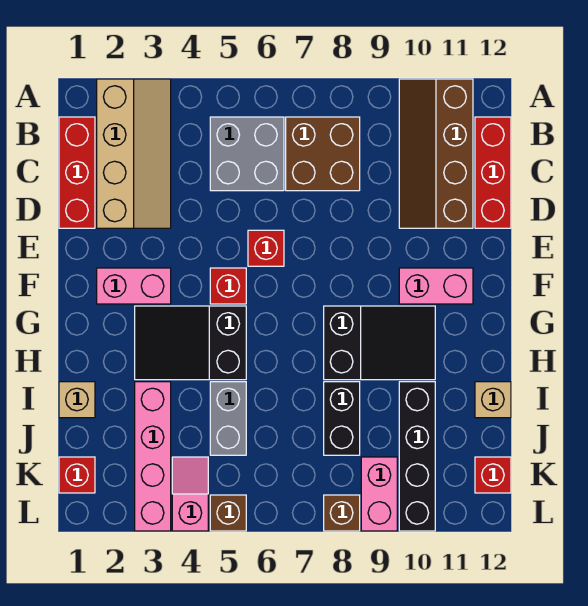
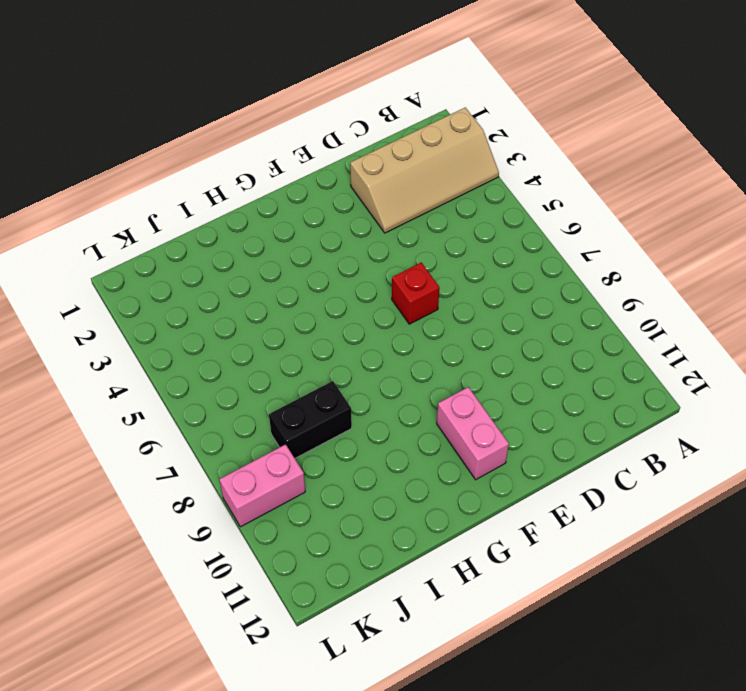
none -> brown 2x4 slope [399,79,473,228]
none -> red 1x3 brick [59,117,95,228]
none -> grey 2x2 brick [210,117,284,191]

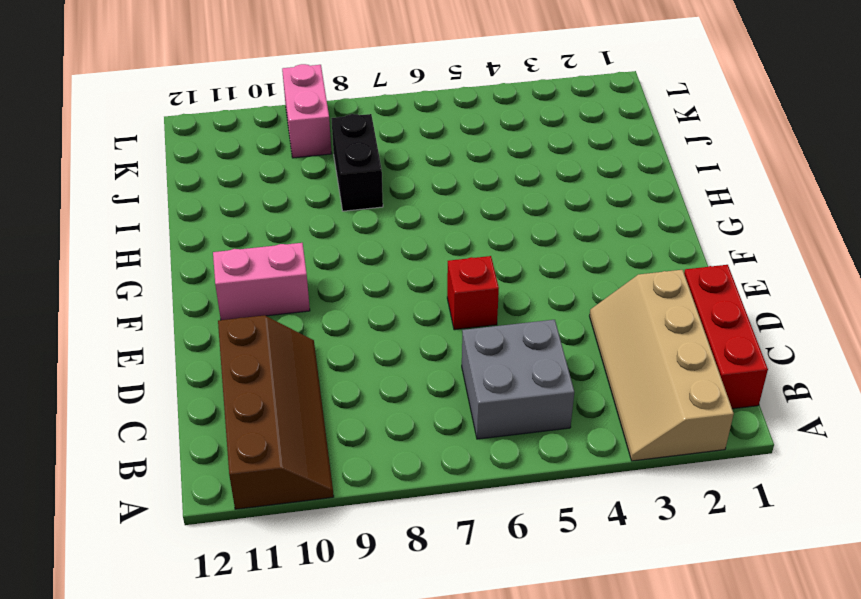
none -> brown 2x2 brick [286,117,360,191]
none -> red 1x3 brick [475,117,511,228]
none -> pink 1x2 brick [97,268,171,304]

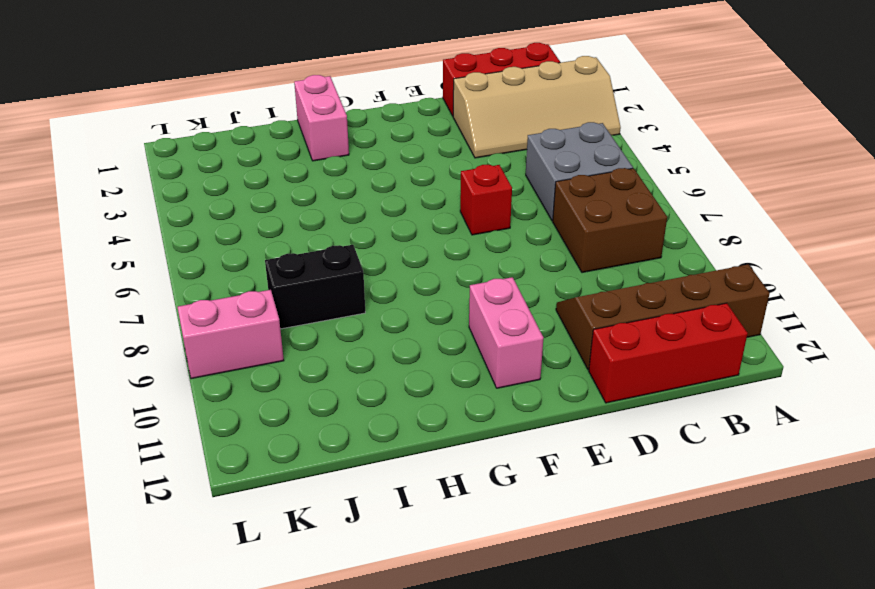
pink 1x2 brick [294,75,349,161] -> pink 1x2 brick moved to [97,268,171,304]
none -> red 1x1 brick [210,268,246,304]
none -> black 2x3 slope [135,306,246,380]
none -> black 2x3 slope [324,306,435,380]

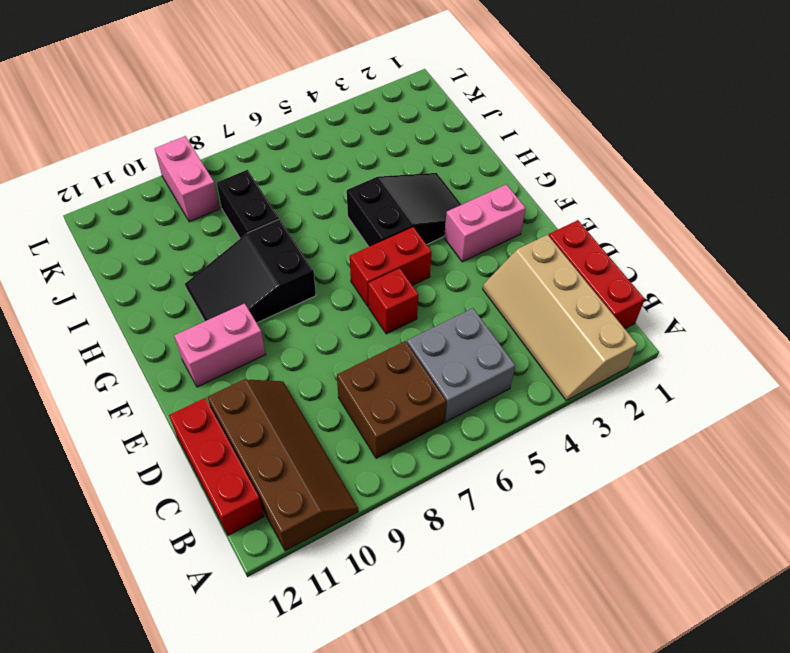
red 1x2 brick [350,227,432,306] -> red 1x1 brick [210,268,246,304]
none -> tan 1x1 brick [59,382,95,418]
none -> pink 1x4 brick [135,382,171,531]
none -> grey 1x2 brick [210,382,246,455]

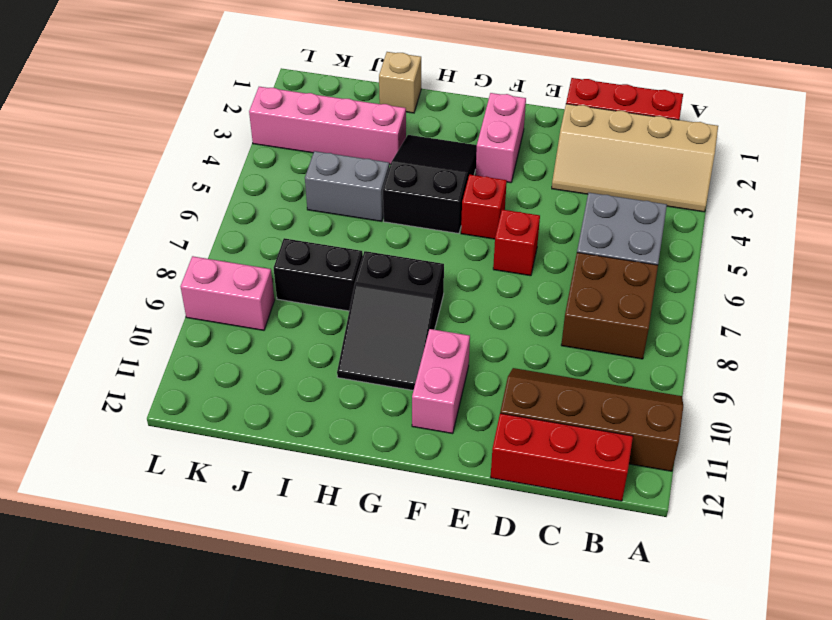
none -> black 1x4 brick [399,382,435,531]
none -> tan 1x1 brick [475,382,511,418]
none -> red 1x1 brick [59,457,95,493]

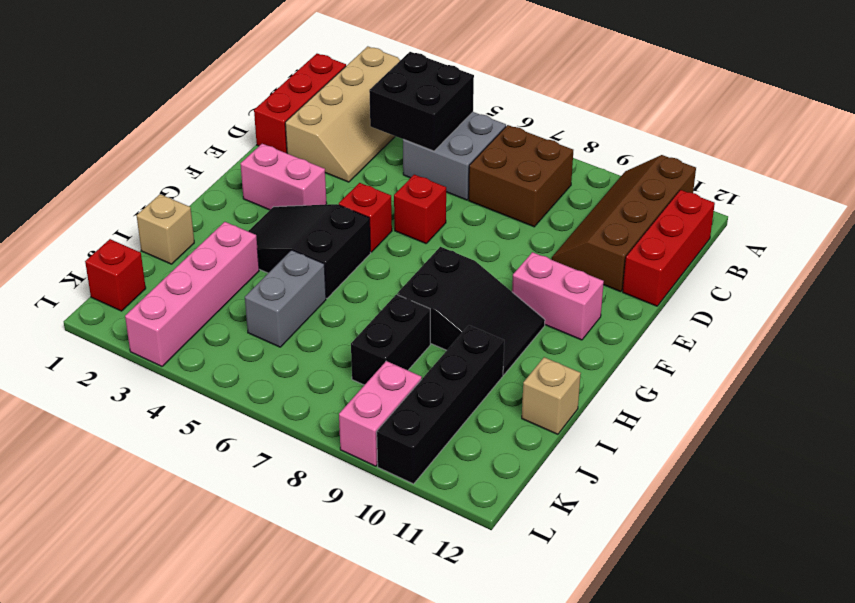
black 2x2 brick [369,52,474,151] -> none
none -> pink 1x2 slope [172,457,208,531]
none -> red 1x1 brick [475,457,511,493]
none -> brown 1x1 brick [210,495,246,531]

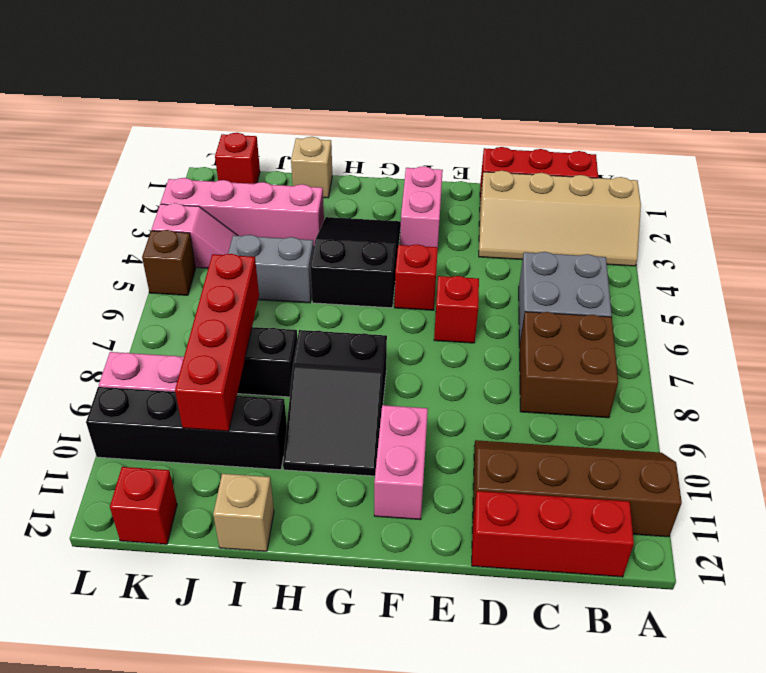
red 1x4 brick [175,254,259,431] -> none
none -> brown 1x1 brick [324,495,360,531]

